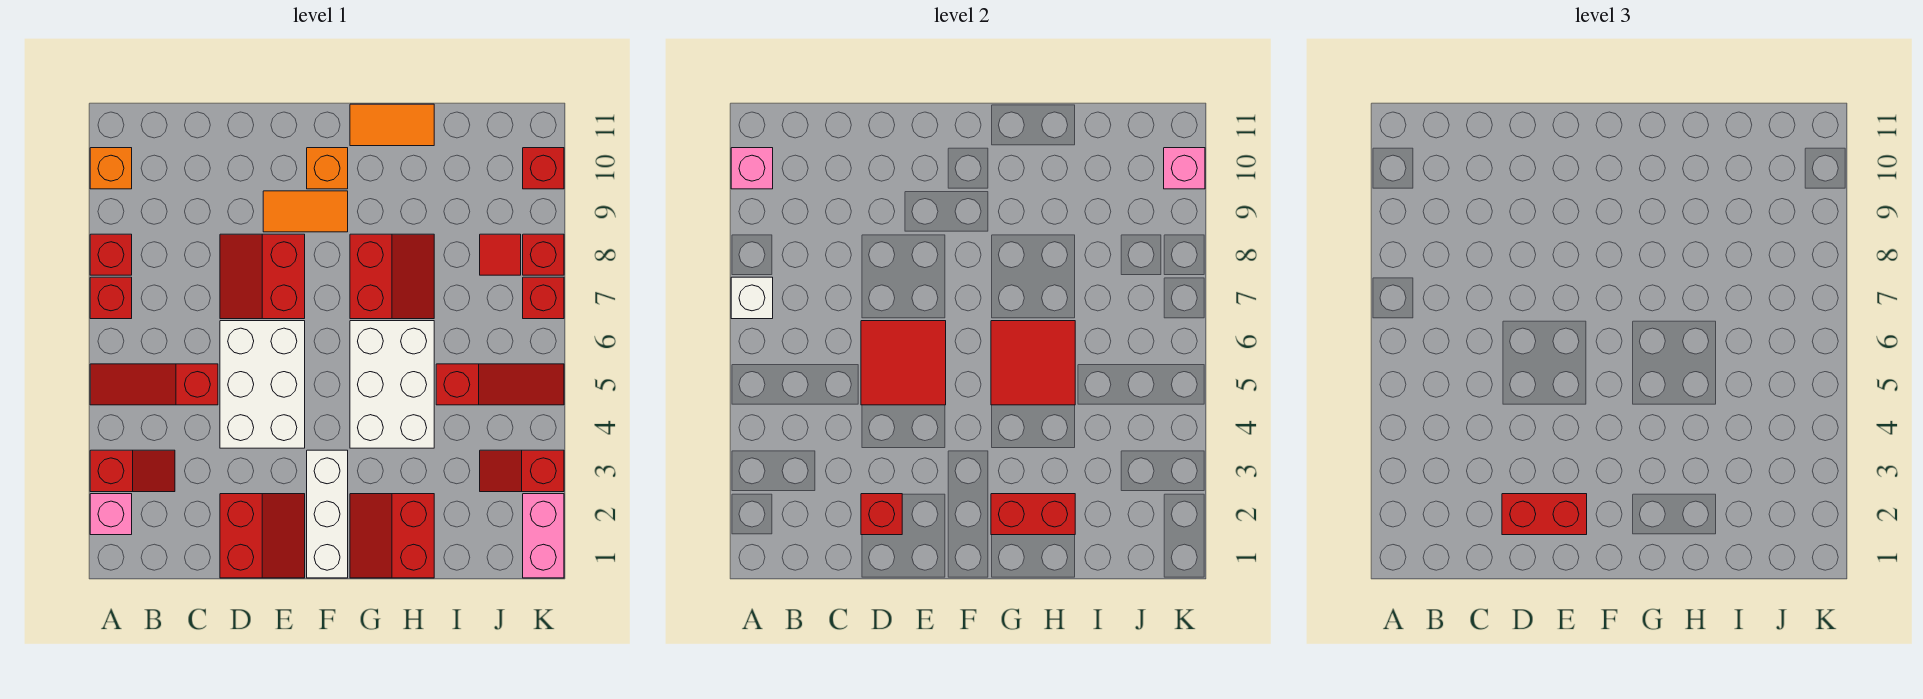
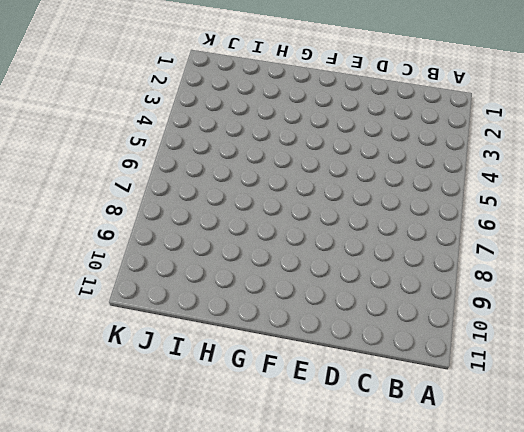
none -> pink 1x1 brick [90,494,132,535]
none -> red 1x2 slope [90,450,175,492]
none -> red 1x3 slope [90,364,218,405]
none -> red 1x1 brick [90,277,132,319]

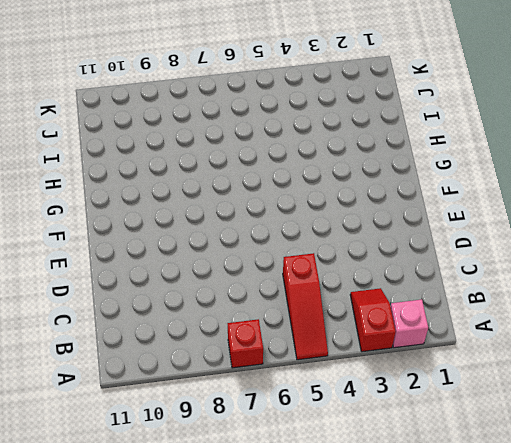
none -> red 1x1 brick [90,234,132,275]
none -> orange 1x1 brick [90,148,132,189]
none -> red 2x2 slope [220,494,305,578]
none -> white 2x3 brick [220,321,305,448]

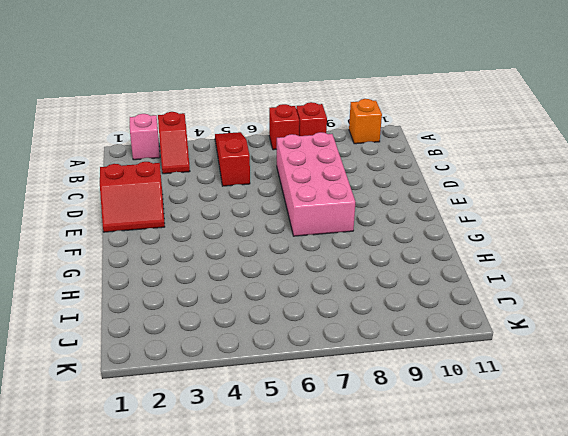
pink 2x4 brick [277,132,355,236] -> red 2x2 slope [220,234,305,319]
none -> white 2x3 brick [220,321,305,448]
none -> orange 1x2 tile [263,191,348,232]
none -> white 1x3 brick [307,450,348,578]
none -> orange 1x1 brick [307,148,348,189]

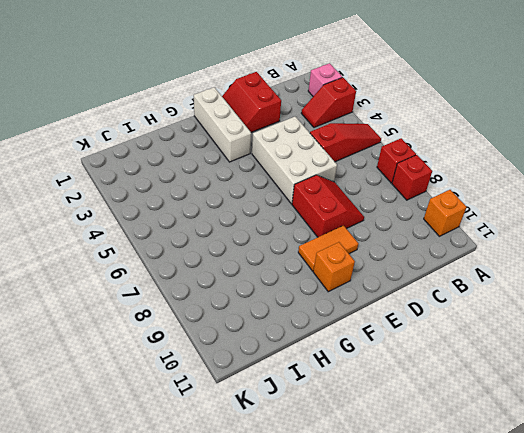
none -> red 2x2 slope [350,494,434,578]
none -> white 2x3 brick [350,321,434,448]
none -> red 2x2 slope [350,234,434,319]
none -> orange 1x2 tile [350,104,434,146]

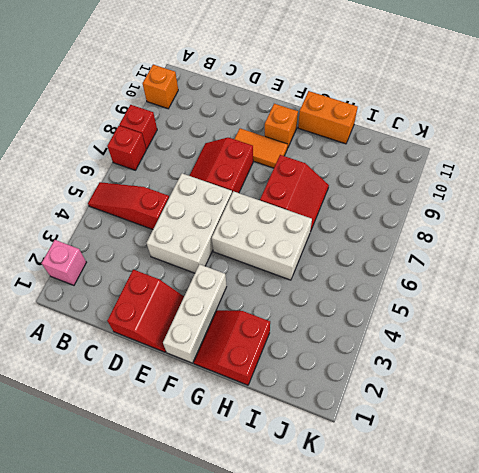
white 2x3 brick [212,191,312,280] -> white 2x3 brick turned to [350,321,434,448]
orange 1x2 brick [298,91,358,144] -> orange 1x2 tile [350,104,434,146]
none -> red 1x2 slope [90,450,175,492]
none -> red 1x3 slope [436,364,564,405]
none -> red 1x2 slope [480,450,564,492]
none -> red 1x1 tile [480,234,521,275]

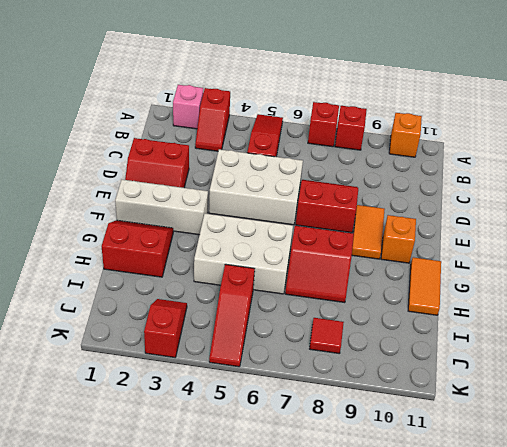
none -> pink 1x2 brick [523,494,564,578]
none -> red 1x1 brick [523,277,564,319]
none -> red 1x1 brick [523,234,564,275]
none -> red 1x1 brick [523,148,564,189]

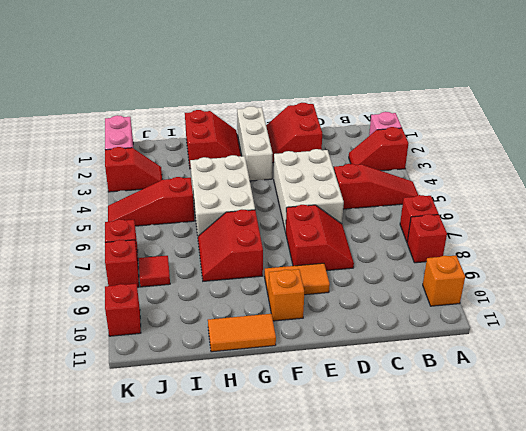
none -> white 1x1 brick [731,277,773,319]
none -> pink 1x1 brick [731,148,773,189]
none -> red 1x1 brick [861,494,902,535]
none -> red 2x2 tile [861,321,946,405]

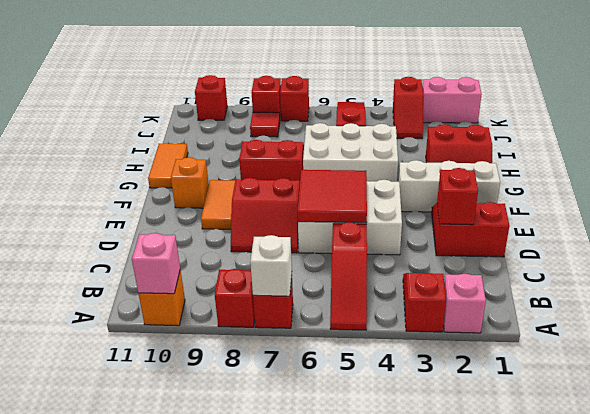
none -> red 1x2 brick [991,494,1075,535]
none -> red 2x2 tile [991,321,1075,405]
none -> pink 1x1 brick [1164,148,1205,189]
none -> red 1x2 brick [1502,494,1587,535]

